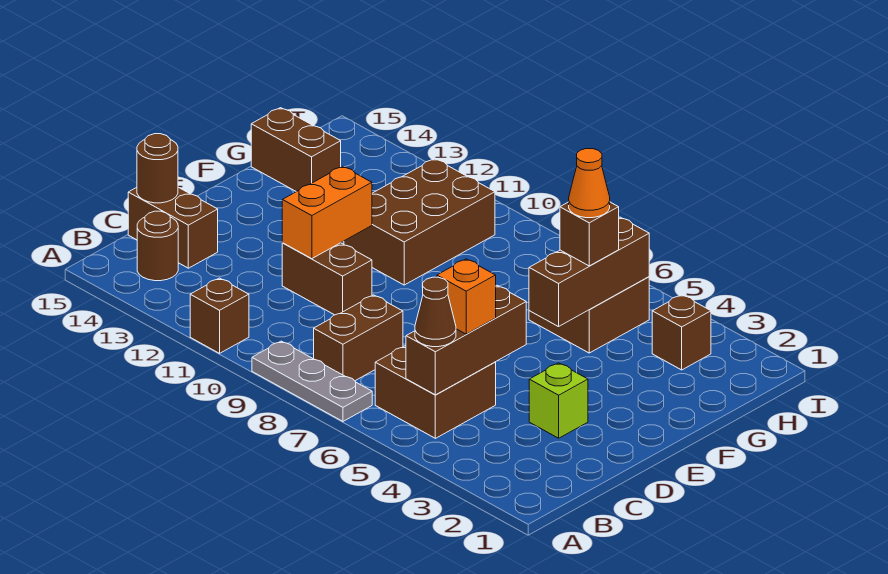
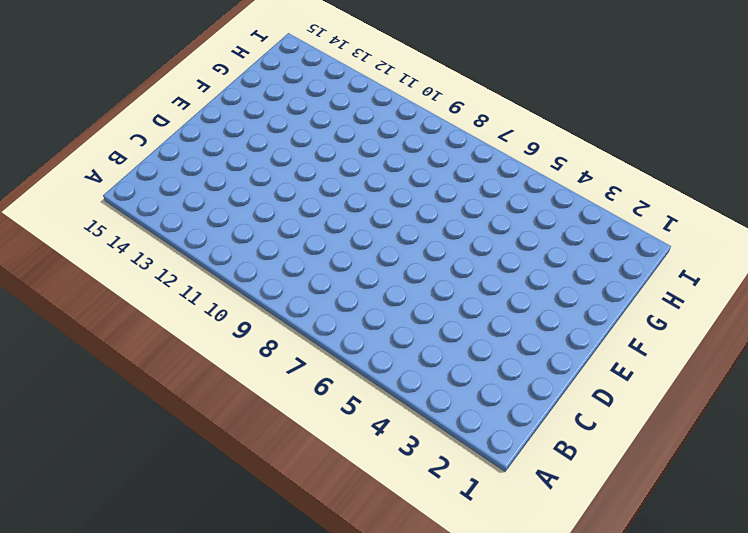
none -> grey 1x3 plate [252,341,372,421]
none -> brown 1x1 brick [190,278,249,353]
none -> brown 2x2 brick [375,345,496,438]

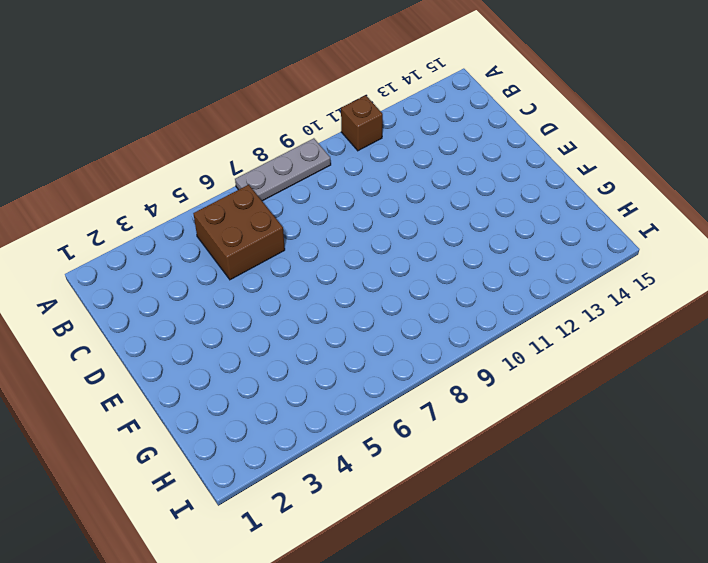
none -> brown 1x2 brick [314,295,403,381]
none -> brown 1x1 round brick [137,211,178,281]
none -> brown 1x2 brick [128,187,218,268]

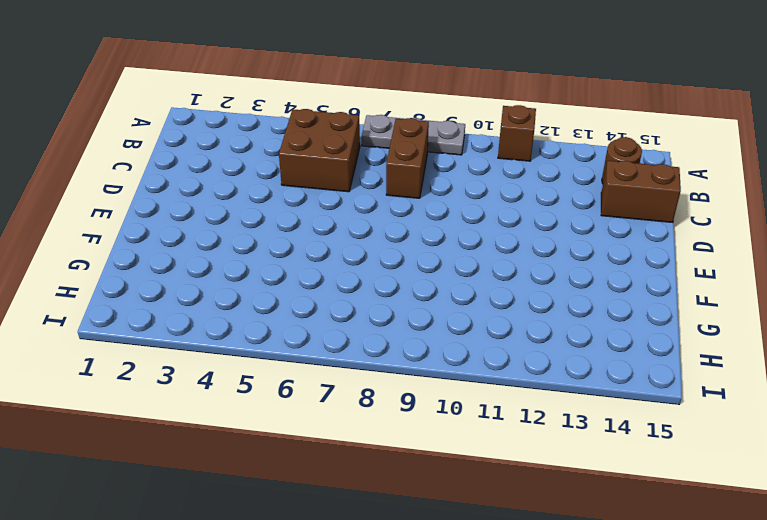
none -> lime 1x1 brick [529,363,588,438]
none -> brown 1x2 brick [282,243,372,315]
none -> brown 2x3 brick [344,159,495,285]

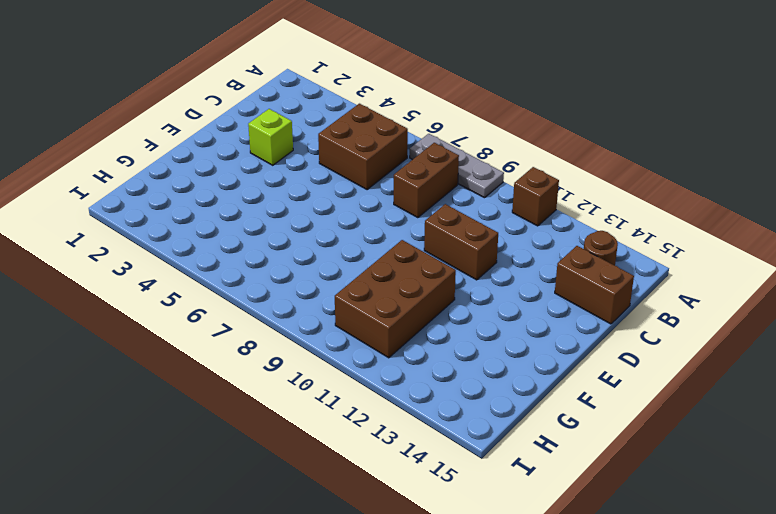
none -> brown 2x2 brick [529,277,649,353]
none -> brown 1x2 brick [251,108,341,192]
none -> brown 1x1 brick [652,295,711,370]

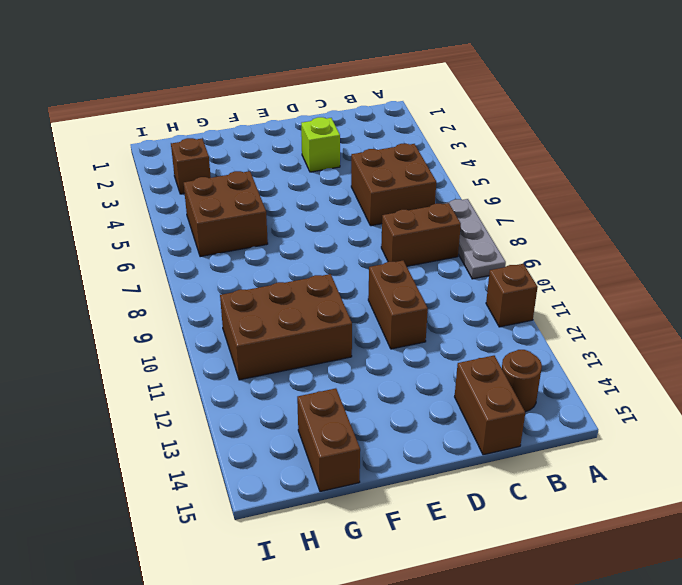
none -> brown 1x3 brick [406,286,526,395]
none -> brown 1x1 round brick [137,134,178,203]
none -> orange 1x2 brick [282,166,372,259]

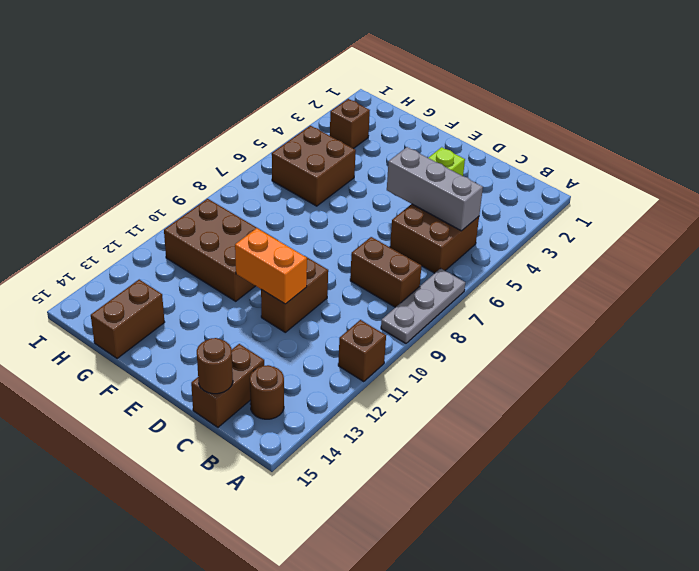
grey 1x3 brick [387,147,483,231] -> brown 1x3 brick [406,286,526,395]
none -> brown 1x3 brick [529,217,649,327]
none -> brown 1x1 cone [415,277,456,347]
none -> orange 1x1 brick [437,259,496,334]

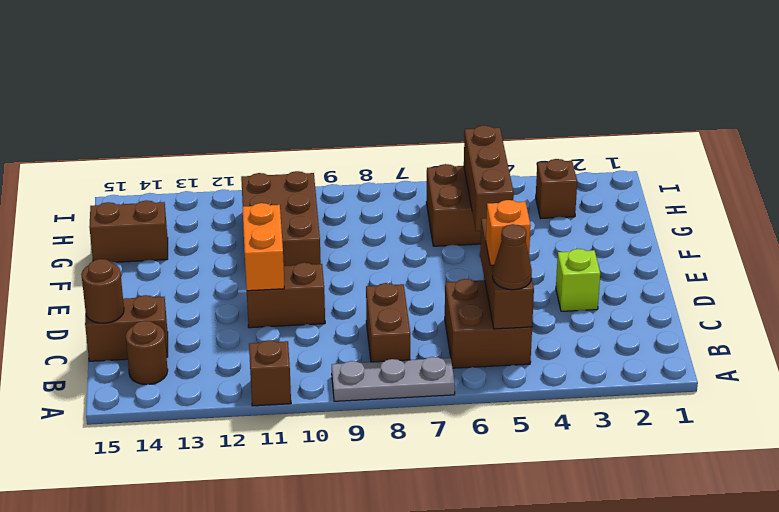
none -> brown 1x1 brick [560,202,619,266]
none -> orange 1x1 cone [569,149,610,218]

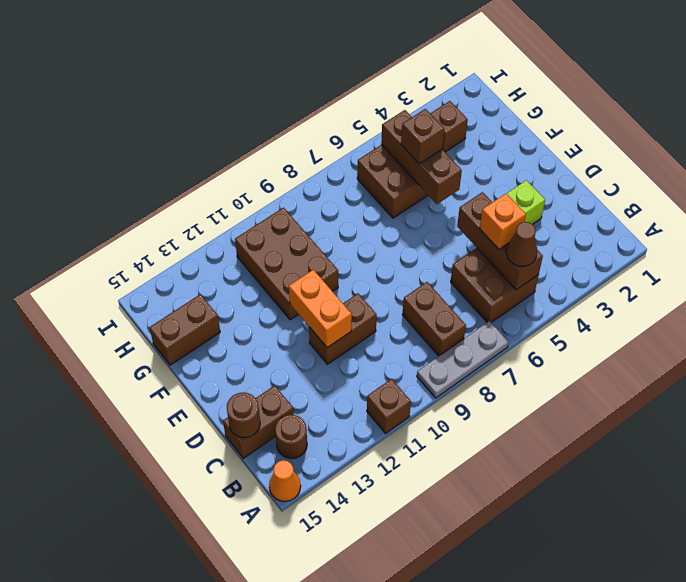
orange 1x1 cone [269,460,301,501] -> orange 1x1 cone moved to [569,149,610,218]

